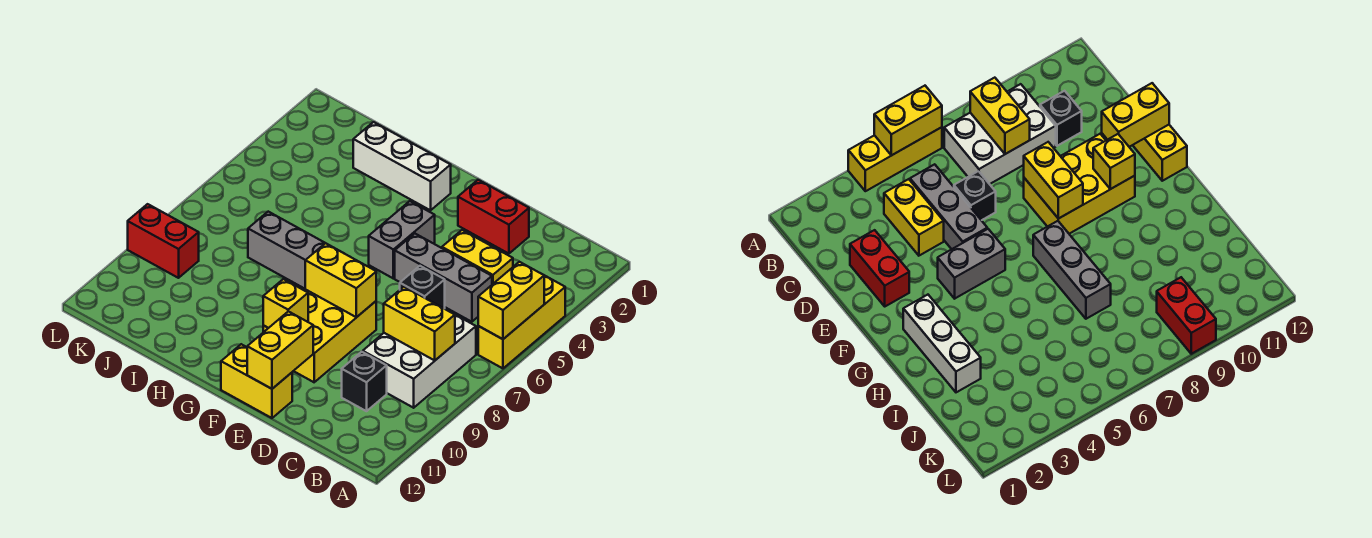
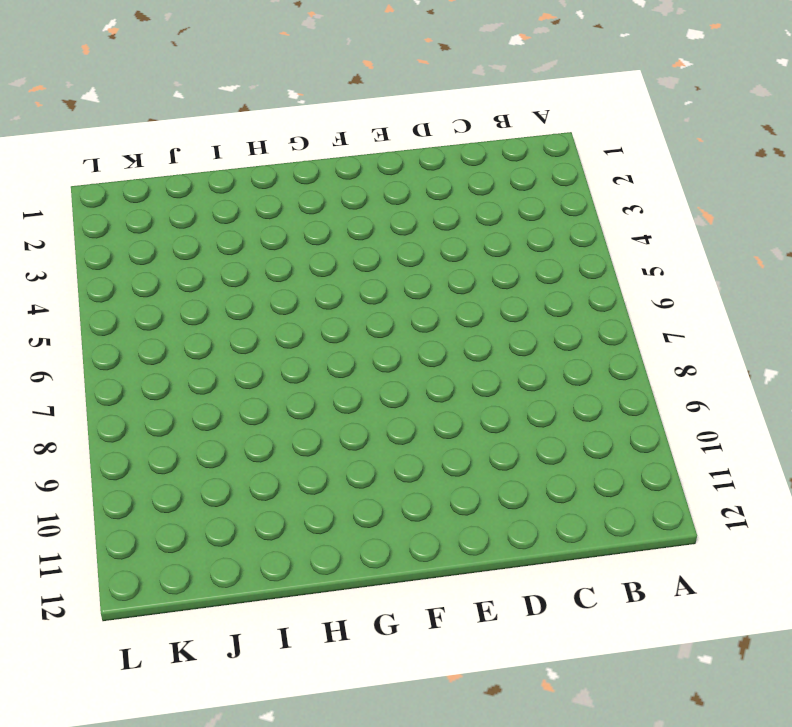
none -> yellow 1x3 brick [478,275,565,368]
none -> white 2x3 brick [363,315,476,408]
none -> yellow 1x2 brick [442,230,513,284]

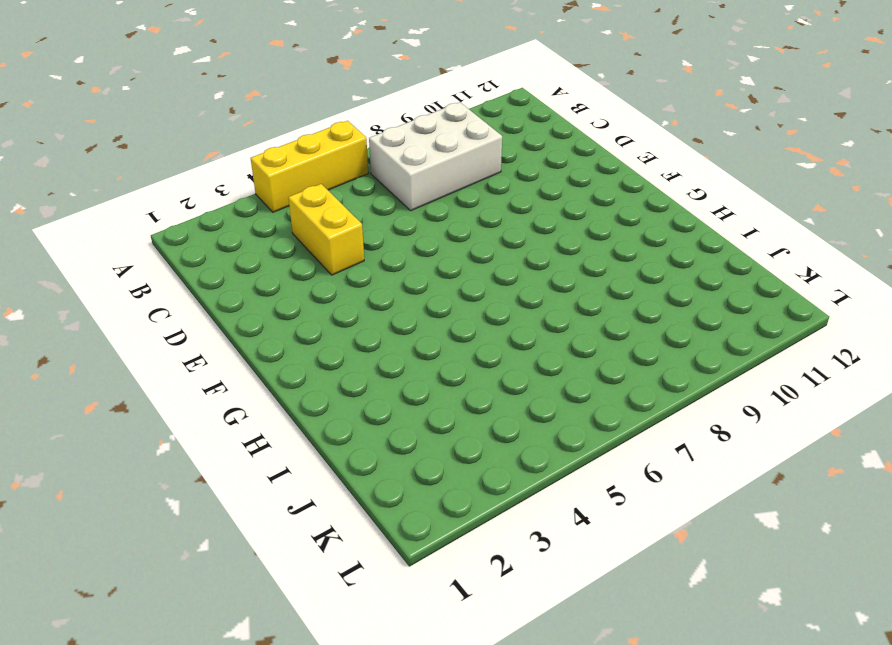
none -> grey 1x3 brick [395,234,492,322]
none -> black 1x1 brick [342,352,387,411]
none -> red 1x2 brick [458,180,529,254]

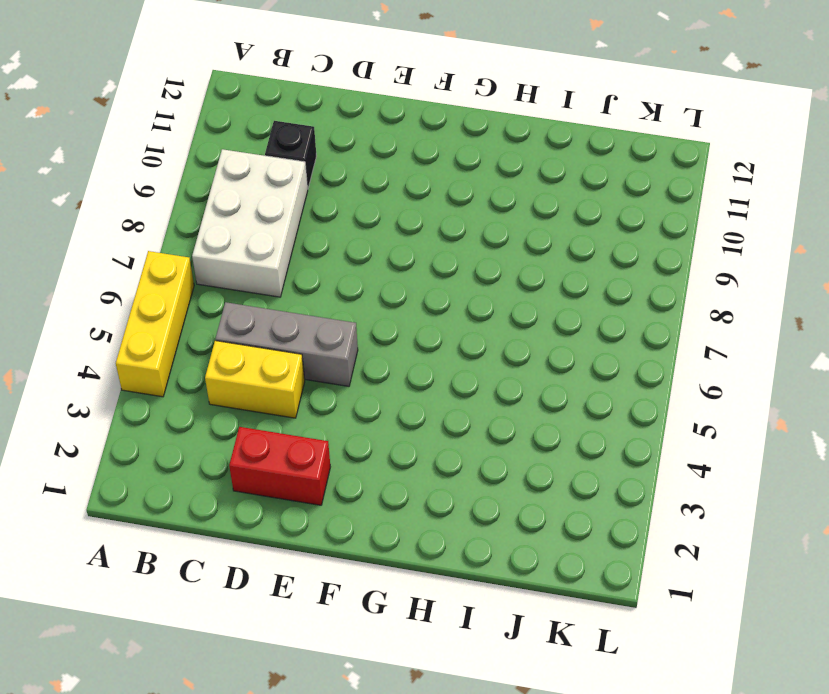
none -> black 1x1 brick [400,266,445,309]
none -> yellow 2x3 brick [263,289,376,382]
none -> yellow 1x2 brick [221,344,292,418]

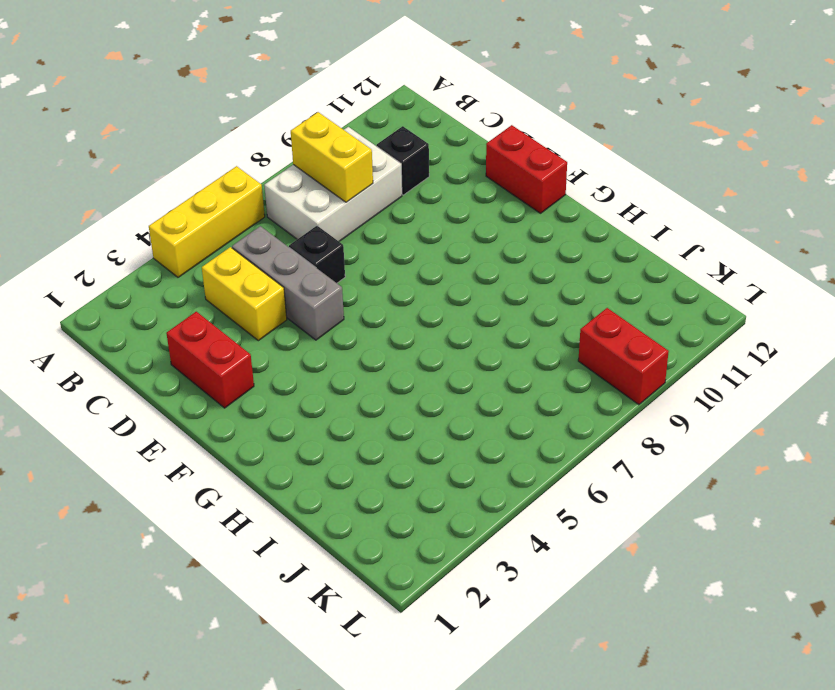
red 1x2 brick [486,125,567,213] -> yellow 1x2 brick [221,344,292,418]
none -> yellow 2x3 brick [263,289,376,382]
none -> grey 1x2 brick [369,201,435,278]
none -> white 1x3 brick [353,122,451,210]

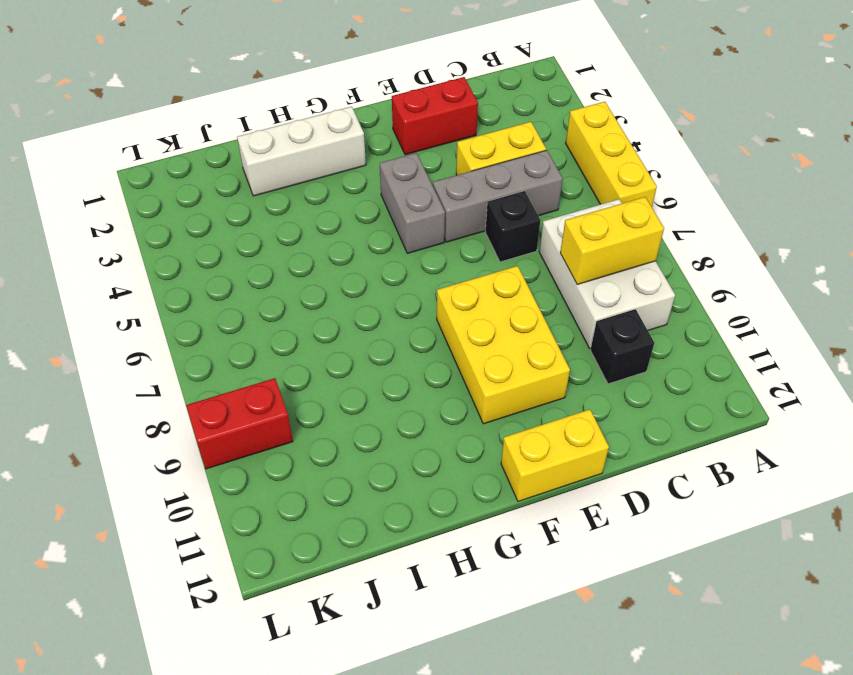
none -> grey 1x3 brick [248,212,325,289]
none -> yellow 1x2 brick [478,262,544,339]
none -> yellow 1x2 brick [305,243,376,317]

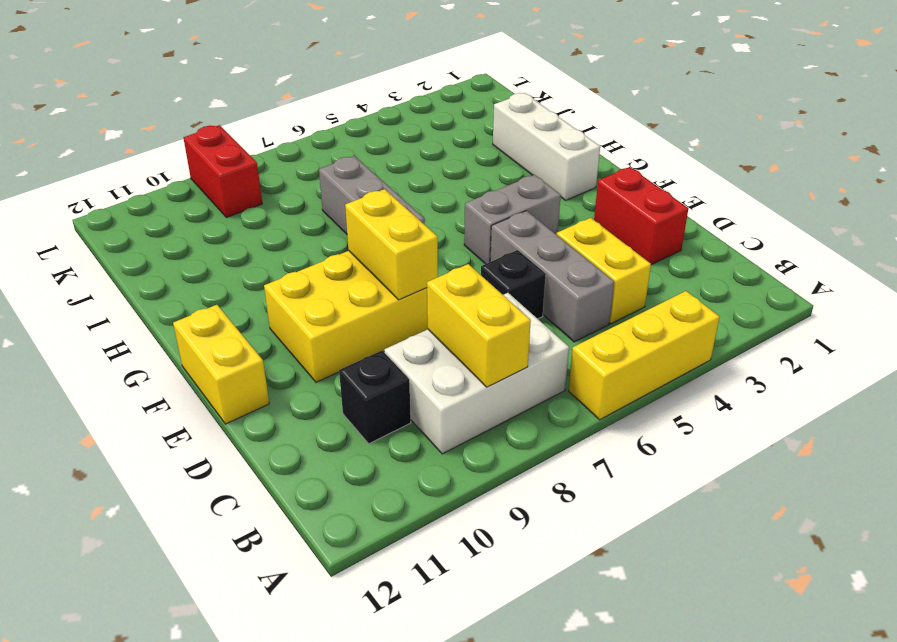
none -> yellow 1x2 brick [478,262,544,339]
none -> yellow 1x2 brick [247,311,313,389]
none -> yellow 1x1 brick [263,279,308,328]

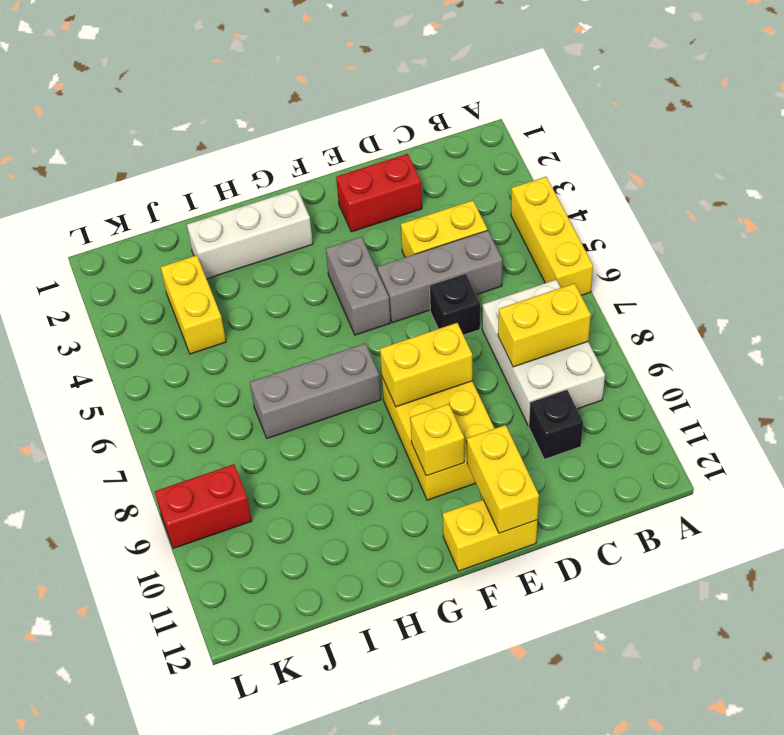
yellow 1x2 brick [161,255,226,354] -> yellow 1x2 brick moved to [478,262,544,339]

